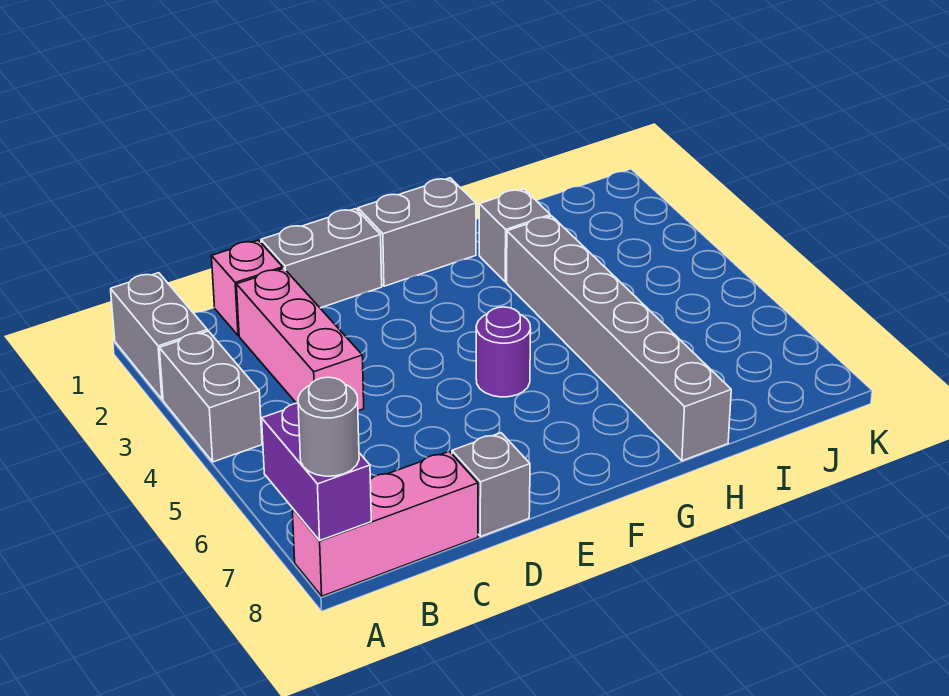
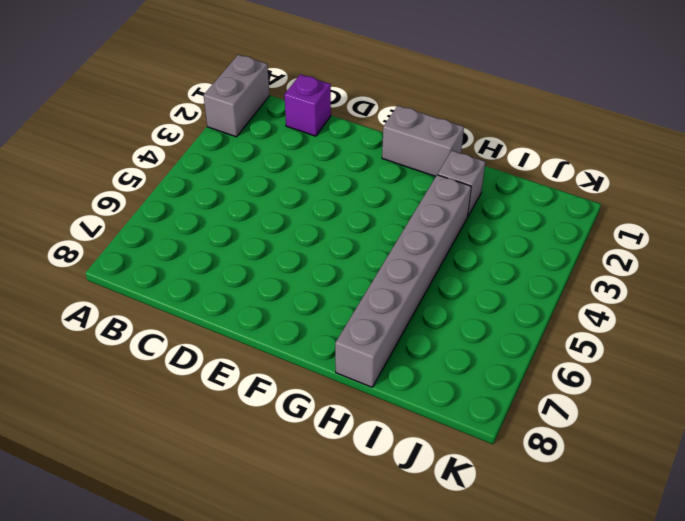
purple 1x1 brick [284,74,331,136] -> pink 1x1 brick [212,240,283,336]
none -> grey 1x2 brick [159,331,262,462]
none -> pink 1x3 brick [292,451,478,596]
none -> pink 1x3 brick [236,268,364,411]

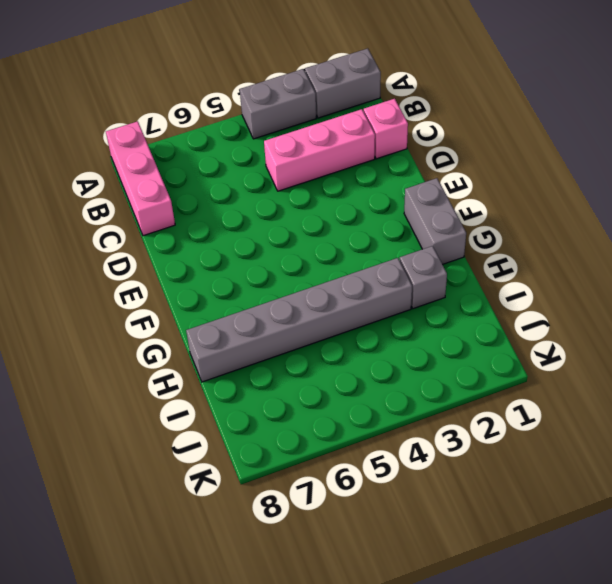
none -> grey 1x2 brick [261,209,382,308]
none -> grey 1x1 brick [452,433,530,537]
none -> purple 1x1 round brick [476,307,531,397]

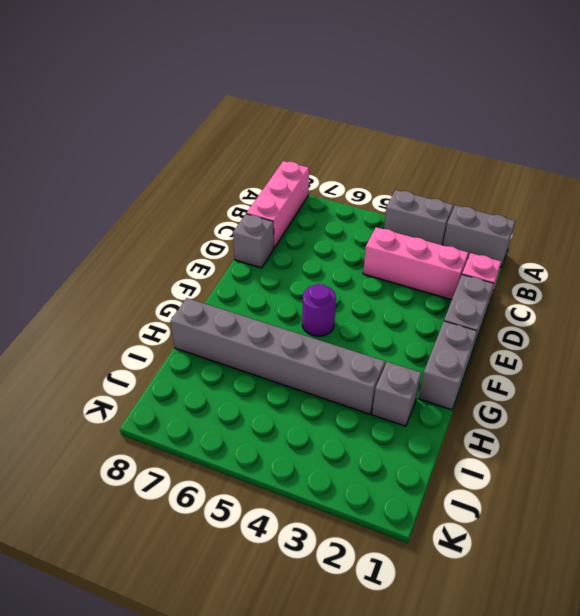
none -> purple 1x2 brick [262,403,371,541]
none -> grey 1x1 round brick [298,377,359,476]

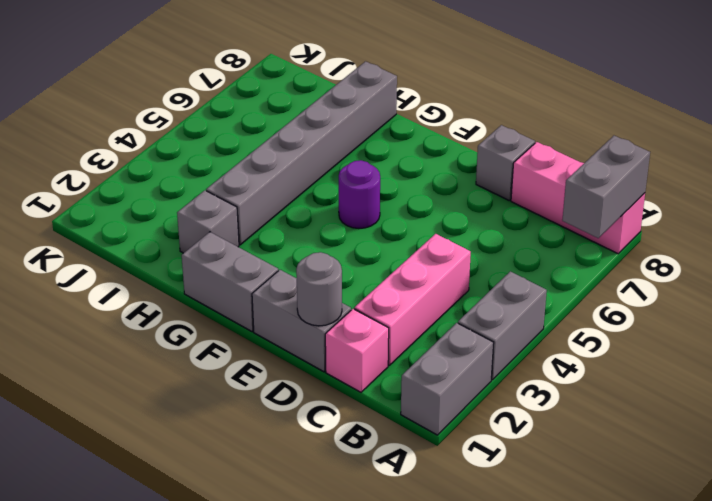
grey 1x2 brick [562,136,650,238] -> purple 1x2 brick [262,403,371,541]
grey 1x1 round brick [296,252,342,326] -> grey 1x1 round brick moved to [298,377,359,476]

